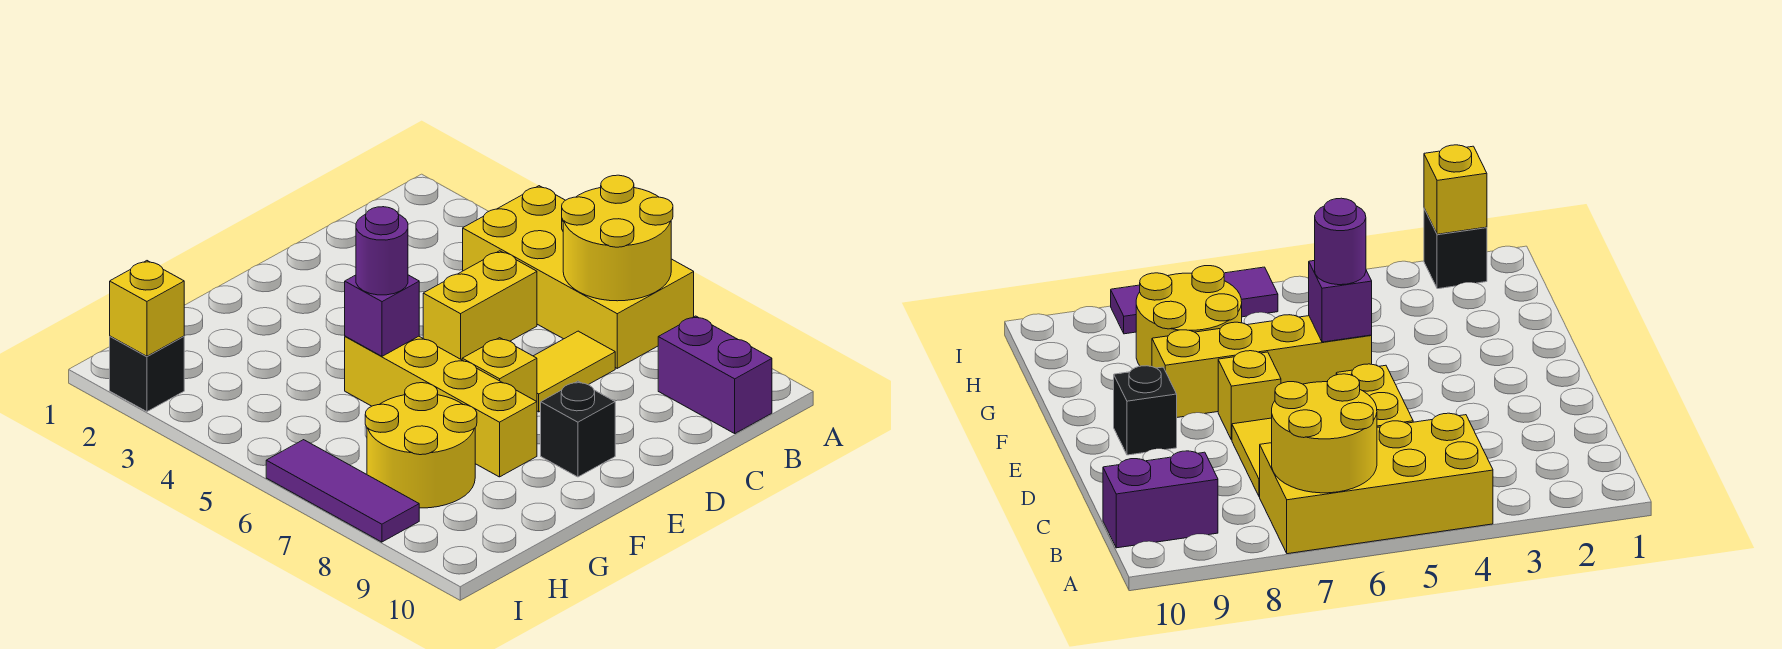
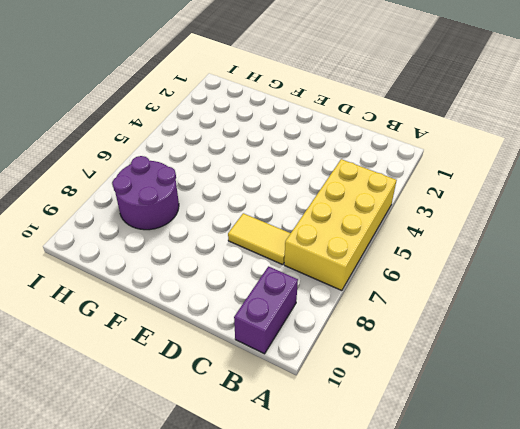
purple 2x2 round brick [112,156,179,230] -> yellow 2x2 round brick [365,383,477,508]
none -> yellow 1x2 brick [423,251,537,360]
none -> yellow 1x1 brick [462,338,537,401]
none -> black 1x1 brick [541,381,615,477]

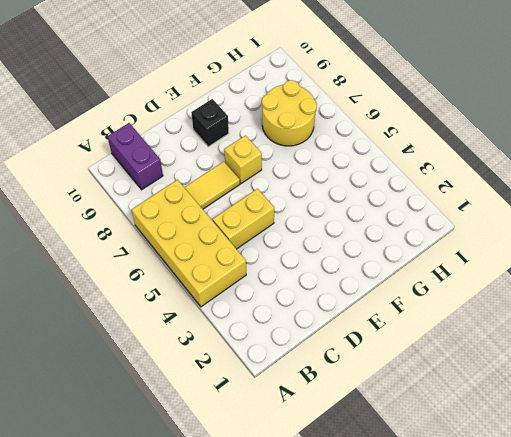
none -> yellow 1x4 brick [345,336,537,477]
none -> black 1x1 brick [110,336,184,412]
none -> purple 1x3 tile [266,440,419,542]

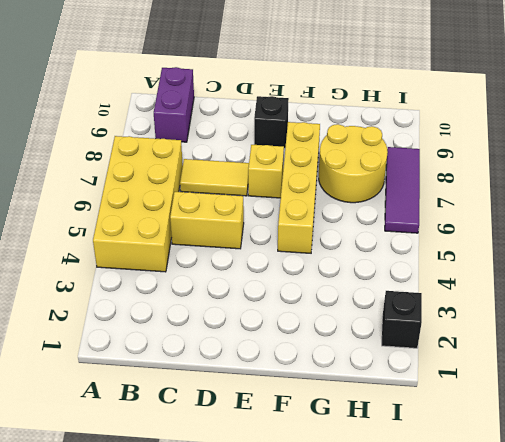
none -> yellow 2x2 round brick [562,175,673,301]
none -> purple 1x1 brick [345,275,419,356]
none -> yellow 1x1 brick [110,261,184,356]

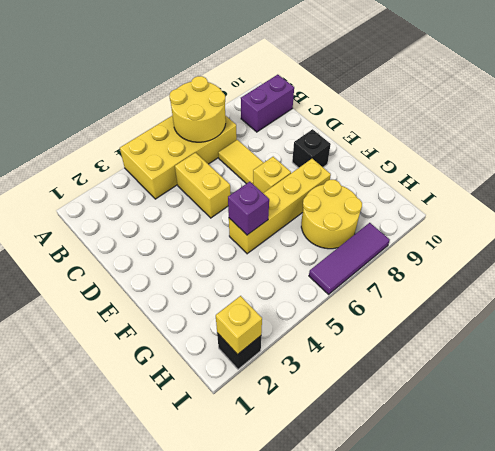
none -> purple 1x1 round brick [356,207,408,295]

